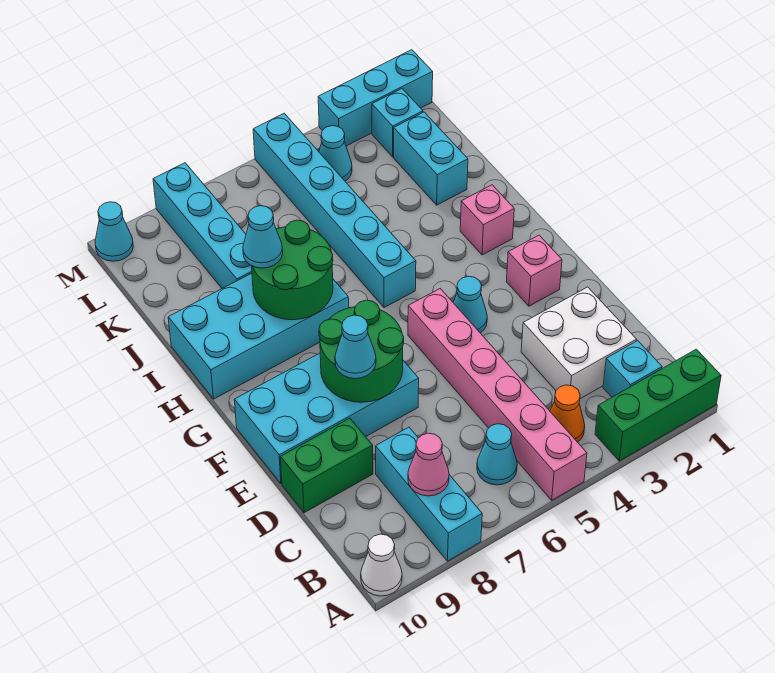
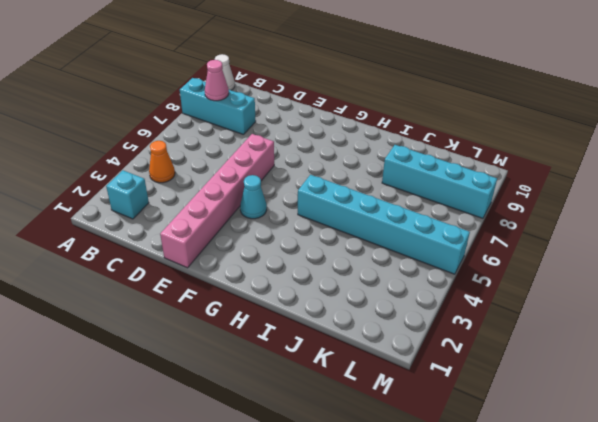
pink 1x6 brick [160,134,274,268] -> pink 1x6 brick turned to [408,289,587,500]
none -> green 1x3 brick [595,349,721,461]
none -> cyan 1x1 cone [477,424,517,485]
none -> white 2x2 brick [521,287,637,399]

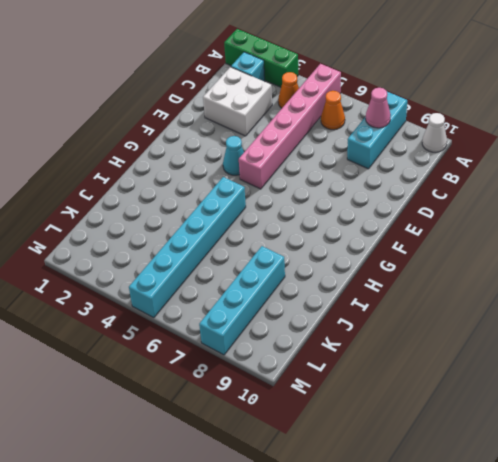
orange 1x1 cone [321,91,345,130] -> cyan 1x1 cone [477,424,517,485]
none -> green 1x2 brick [280,418,373,513]
none -> cyan 2x4 brick [234,353,419,483]
none -> pink 1x1 brick [506,235,562,306]

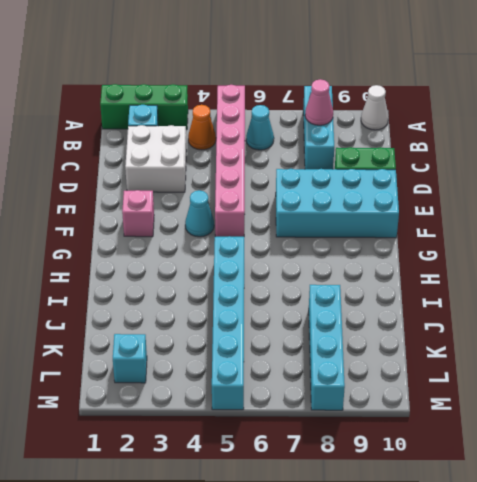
none -> pink 1x1 brick [460,185,514,255]
none -> cyan 2x4 brick [168,273,349,399]
none -> cyan 1x2 brick [394,112,468,205]

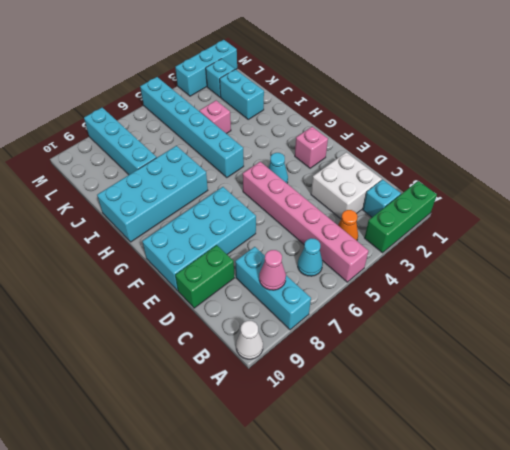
pink 1x1 brick [199,101,231,134] -> pink 1x1 brick moved to [460,185,514,255]
none -> cyan 1x1 cone [319,126,352,181]
none -> cyan 1x1 cone [95,202,133,261]
none -> green 2x2 round brick [319,300,404,402]

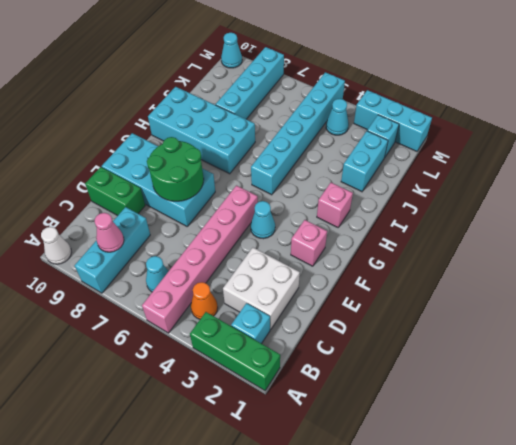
none -> green 2x2 round brick [252,220,333,320]
none -> cyan 1x1 cone [335,315,376,379]
none -> cyan 1x1 cone [243,206,283,268]

